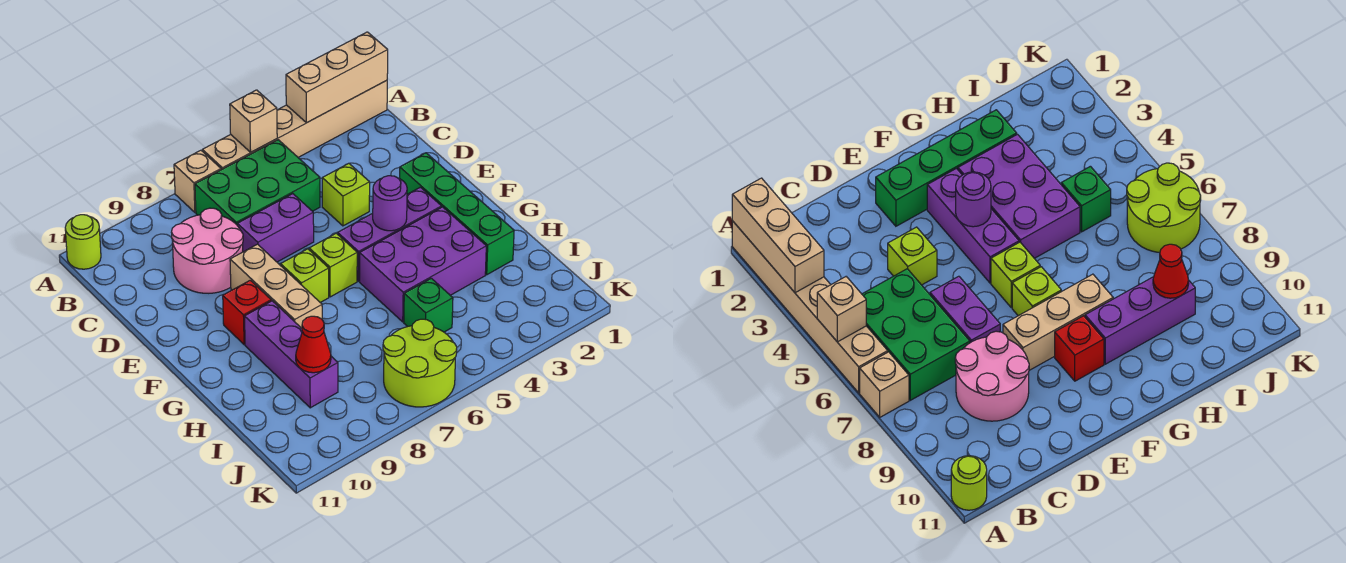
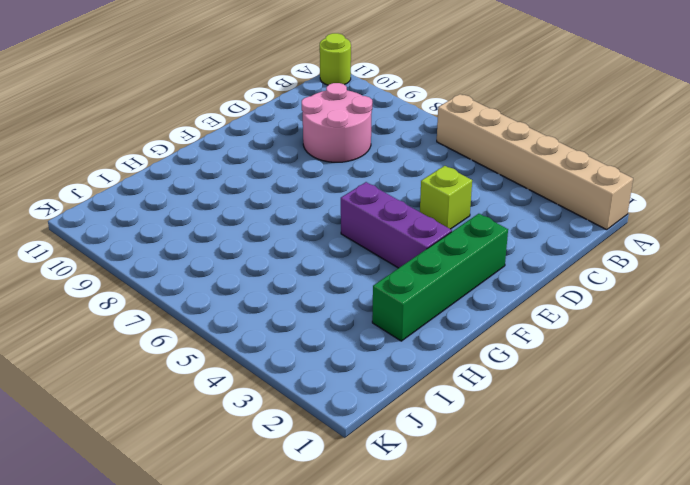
none -> tan 1x1 brick [174,150,221,212]
none -> green 2x3 brick [195,140,320,225]
none -> purple 1x2 brick [237,194,314,262]

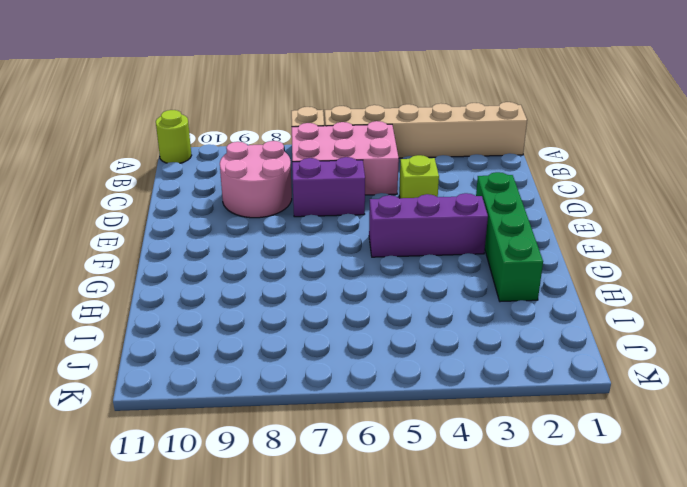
pink 2x3 brick [292,121,399,195] -> green 2x3 brick [195,140,320,225]
none -> tan 1x3 brick [230,244,322,328]
none -> lime 1x1 brick [309,233,357,297]
none -> lime 1x1 brick [281,249,329,303]

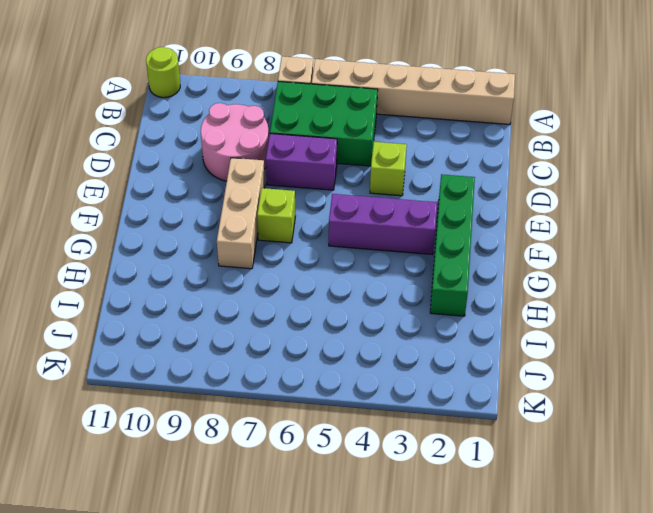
none -> lime 1x1 brick [309,233,357,297]
none -> red 1x1 brick [223,280,271,345]
none -> purple 2x3 brick [360,207,486,322]

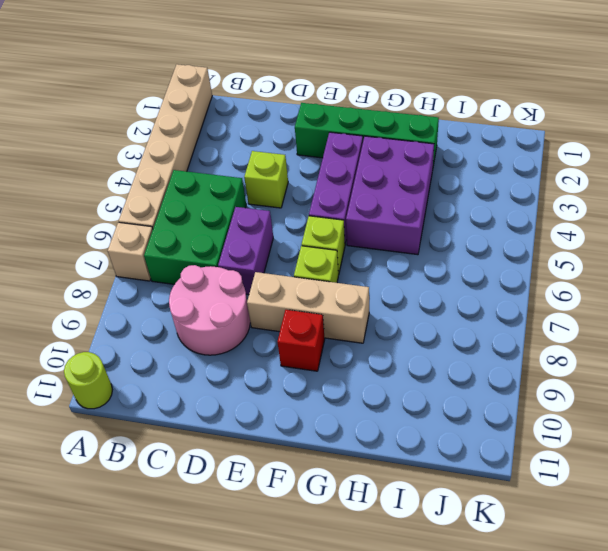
none -> purple 1x3 brick [245,301,338,408]
none -> green 1x1 brick [404,278,453,332]
none -> lime 2x2 round brick [383,319,457,407]

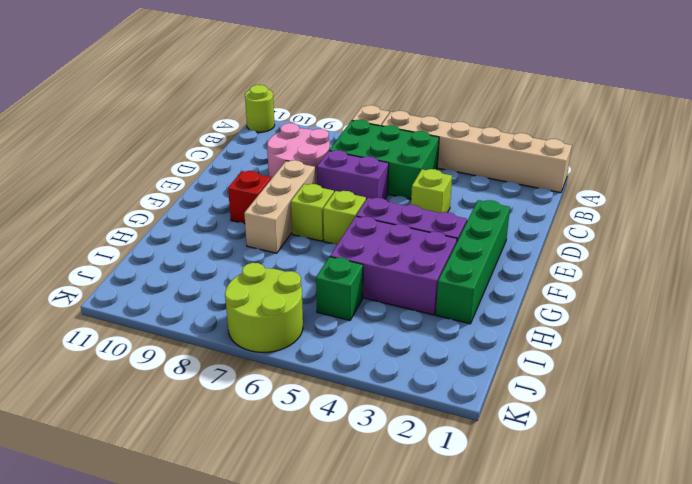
none -> purple 1x3 brick [245,301,338,408]
none -> tan 1x3 brick [286,32,388,123]
none -> tan 1x1 brick [230,90,277,152]

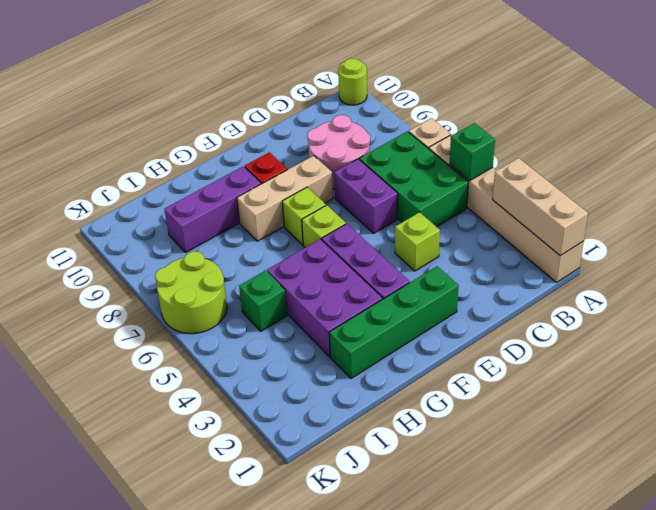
green 1x1 brick [450,123,495,181] -> tan 1x1 brick [230,90,277,152]
none -> purple 1x1 round brick [373,176,407,231]
none -> red 1x1 cone [296,316,331,373]

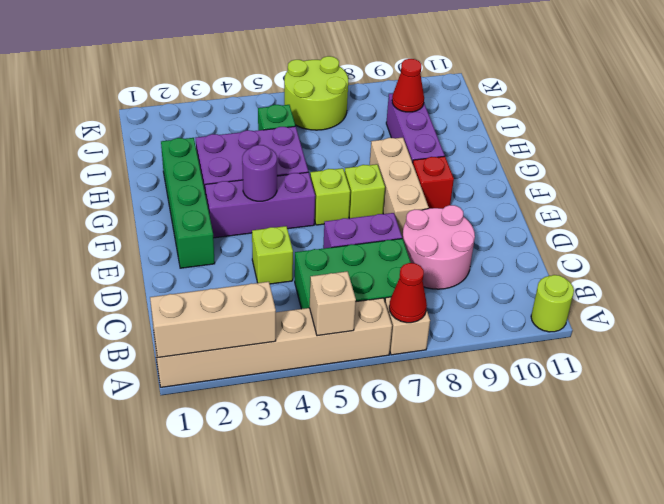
red 1x1 cone [389,263,427,323] -> none

